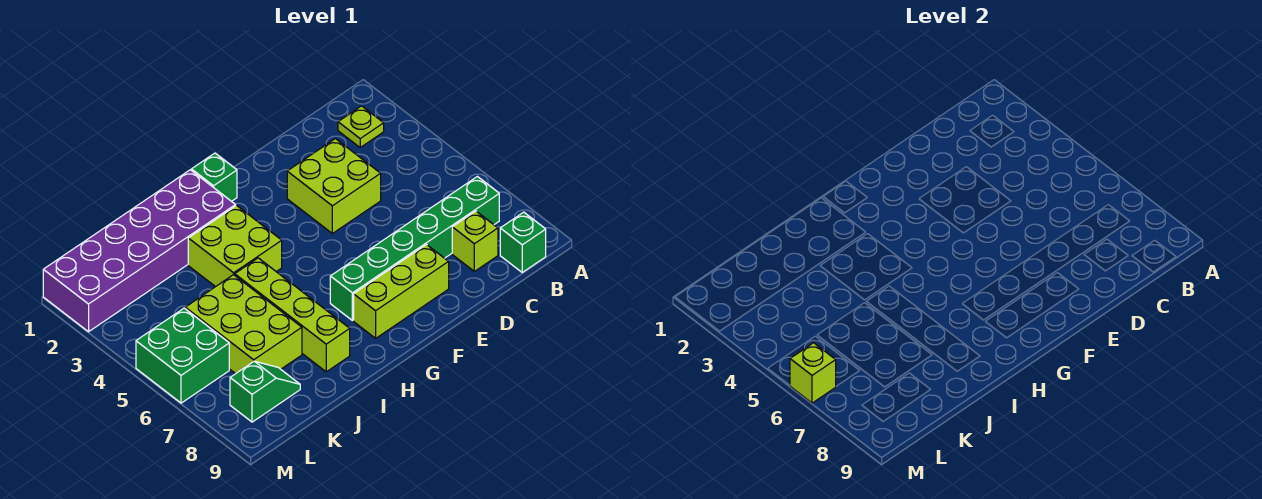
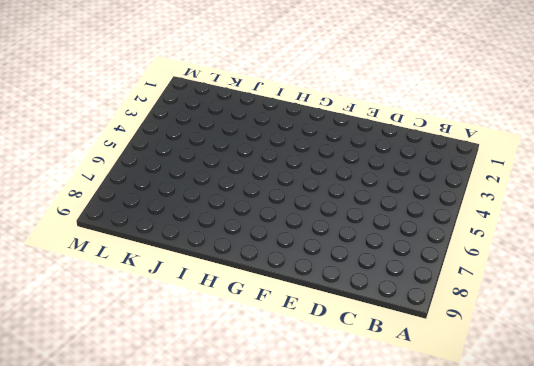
none -> lime 1x1 plate [338,106,384,147]
none -> green 1x6 brick [330,177,499,321]
none -> green 1x1 brick [500,212,546,272]

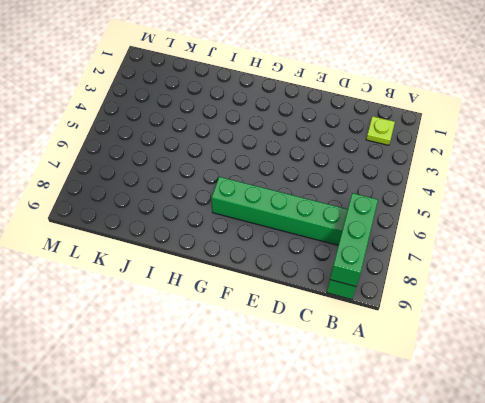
green 1x3 brick [330,193,378,286] -> none
none -> lime 1x1 brick [452,211,498,271]
none -> lime 2x2 brick [287,139,381,233]
none -> lime 1x3 brick [354,245,449,338]

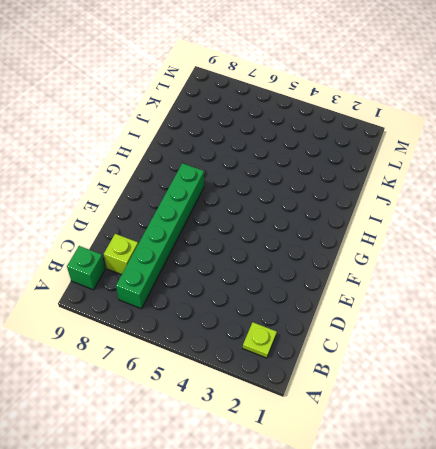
none -> lime 2x2 brick [287,139,381,233]
none -> lime 1x3 brick [354,245,449,338]
none -> green 1x1 brick [191,153,237,201]

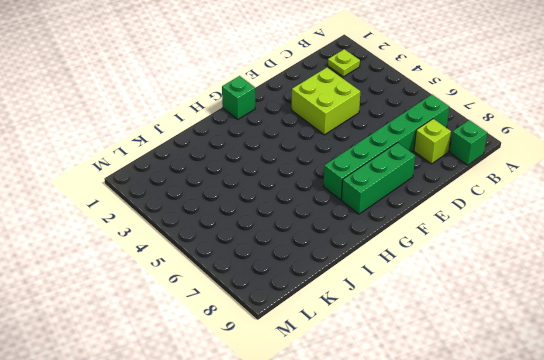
green 1x3 brick [341,143,415,214] -> lime 1x3 brick [354,245,449,338]
none -> purple 2x6 brick [43,170,236,332]
none -> lime 2x2 brick [188,206,282,287]
none -> lime 1x4 brick [235,258,350,372]

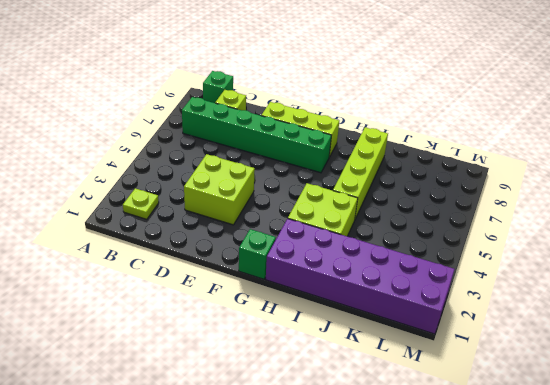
none -> lime 2x3 brick [185,275,302,374]
none -> green 1x2 slope [230,361,300,422]
none -> green 2x2 brick [136,308,229,403]

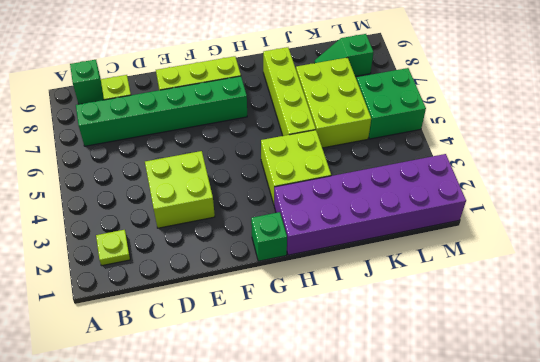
none -> lime 1x1 brick [790,343,836,403]

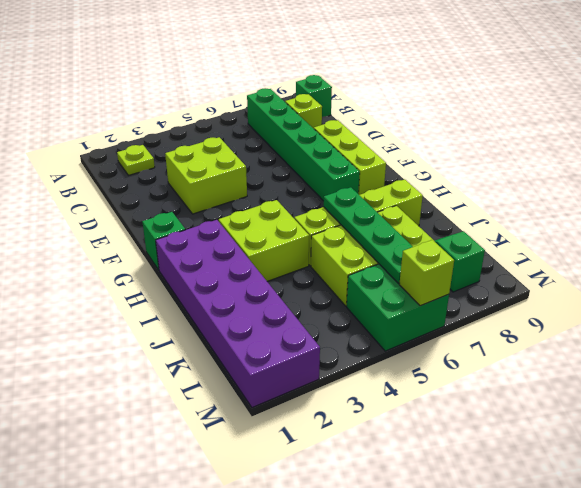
green 1x4 plate [324,187,413,284] -> none

